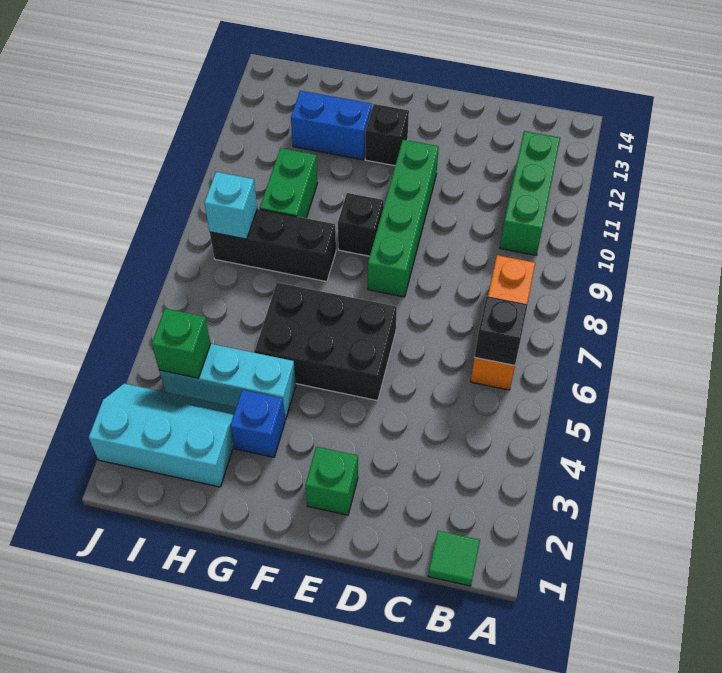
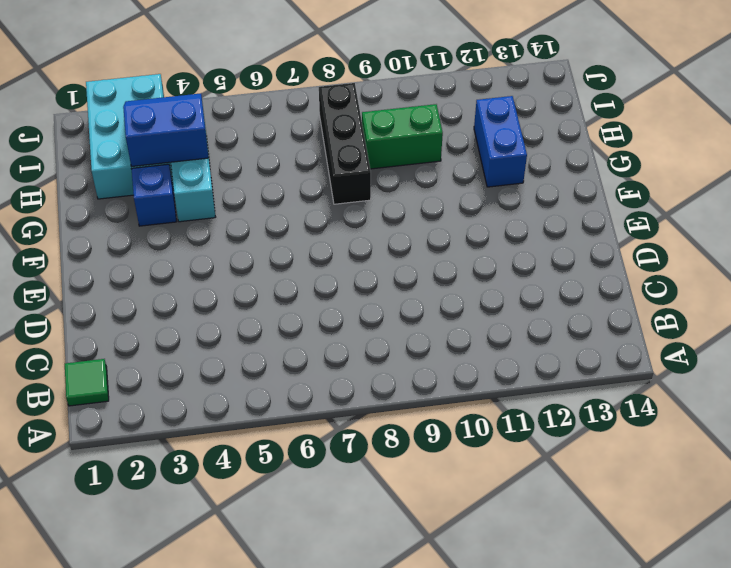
cyan 2x3 brick [86,74,173,199] -> cyan 2x3 slope [89,384,236,487]
blue 2x2 slope [123,93,209,167] -> green 1x1 brick [152,309,211,378]
none -> orange 1x3 brick [471,255,535,390]
none -> green 1x3 brick [500,131,560,255]
none -> green 1x1 brick [305,447,358,515]

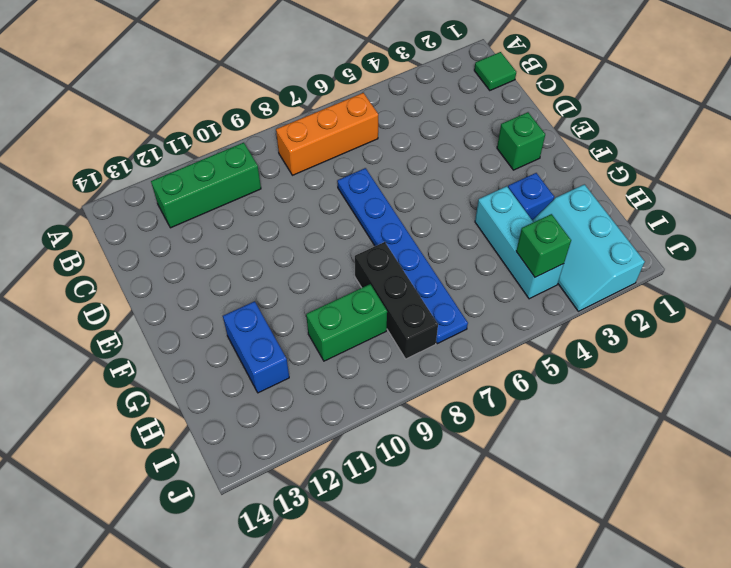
blue 1x6 plate [337,168,468,344] -> none
none -> black 2x3 brick [255,283,397,401]
none -> green 1x4 brick [368,140,439,297]
none -> black 1x1 brick [338,193,384,256]

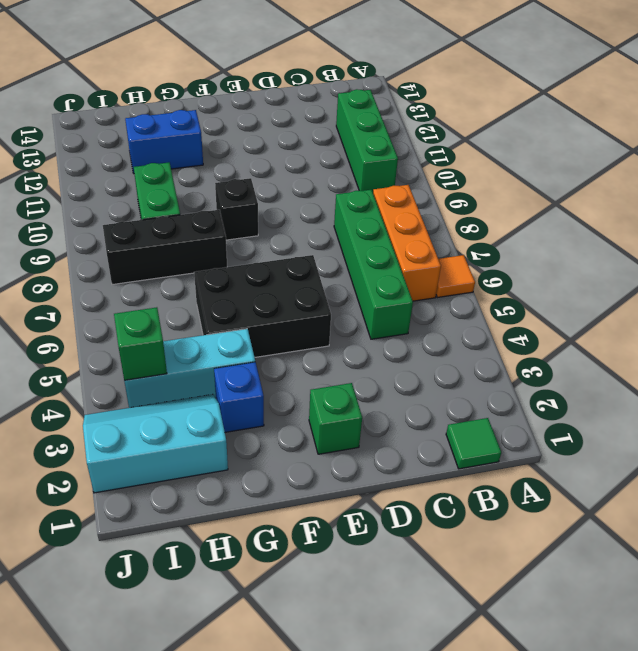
orange 1x1 tile [436,255,475,298] -> none
green 1x4 brick [334,190,413,339] -> green 1x4 brick moved to [368,140,439,297]
none -> black 1x1 brick [365,104,409,166]
none -> black 1x1 brick [475,296,528,366]
none -> cyan 1x1 brick [204,172,257,239]

